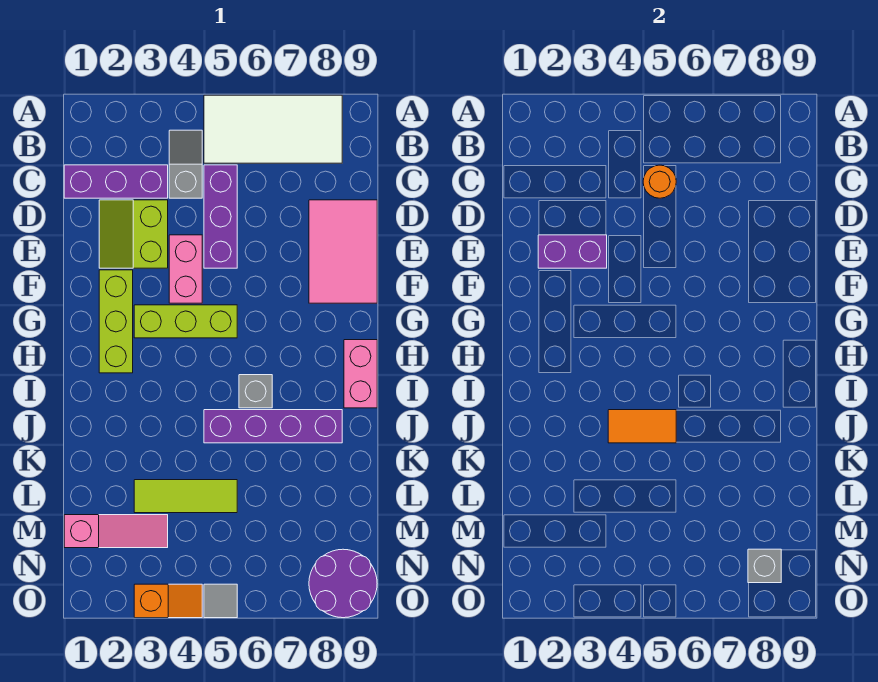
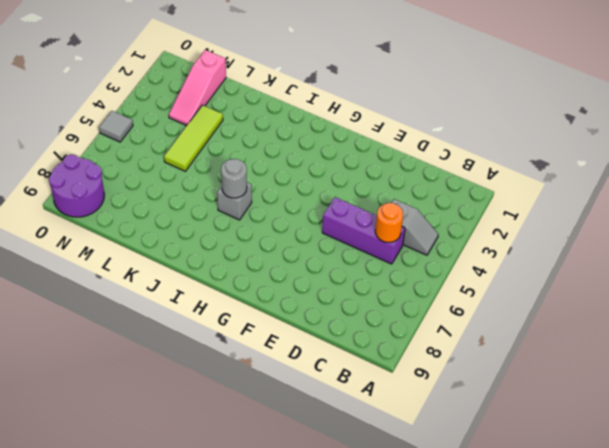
grey 1x1 round brick [221,159,247,198] -> none
none -> white 2x4 tile [204,95,342,163]
none -> purple 1x3 brick [64,165,168,198]
none -> lime 2x2 slope [99,200,168,268]

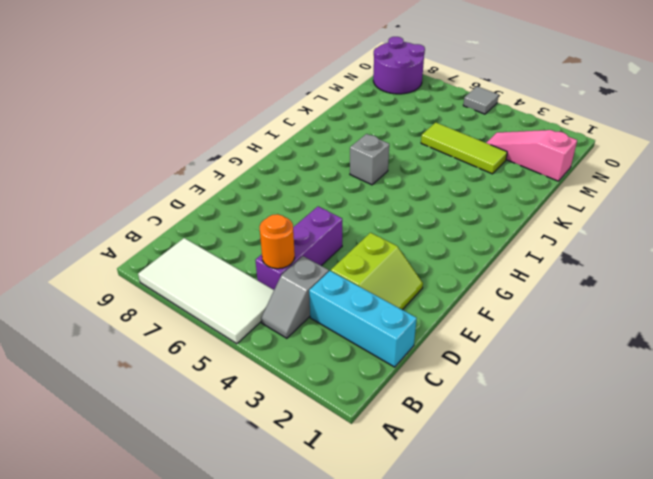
cyan 1x3 brick [309,271,417,367] -> purple 1x3 brick [64,165,168,198]
none -> pink 2x3 tile [309,200,377,303]
none -> pink 1x2 brick [169,235,202,303]
none -> lime 1x3 brick [99,270,133,373]

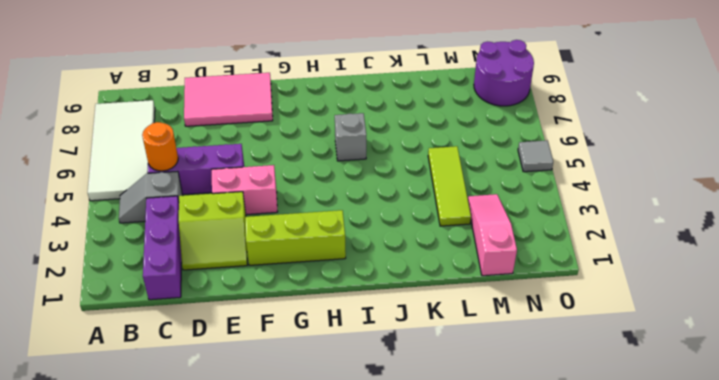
none -> lime 1x3 brick [134,305,237,338]
none -> pink 1x2 brick [344,340,377,408]
none -> purple 1x4 brick [204,410,342,443]

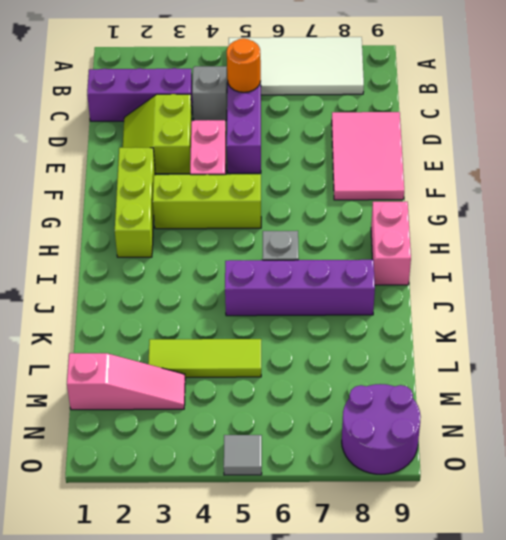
none -> orange 1x2 slope [134,584,202,618]
none -> purple 1x2 brick [538,235,607,268]
none -> orange 1x2 tile [608,410,676,443]

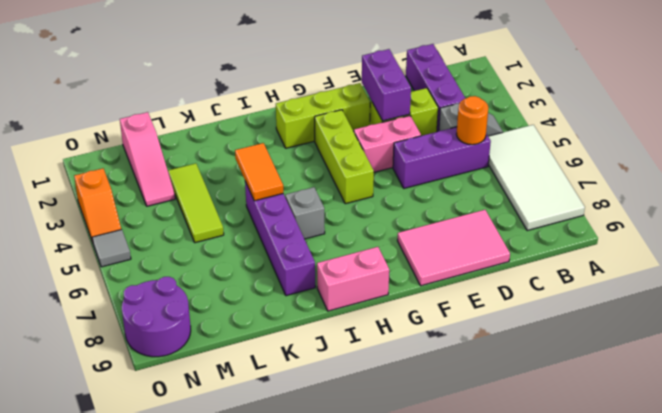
none -> grey 1x1 brick [748,549,781,583]

